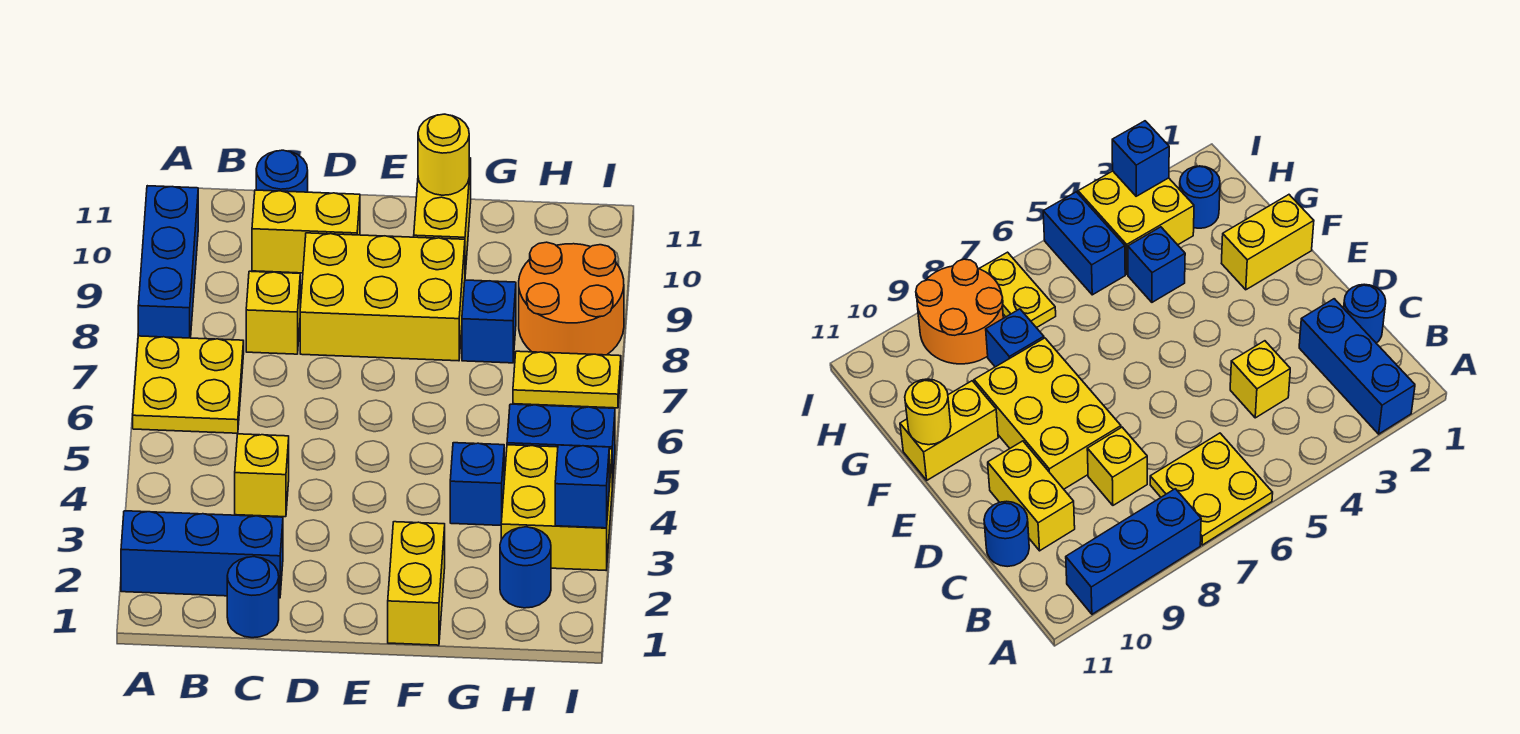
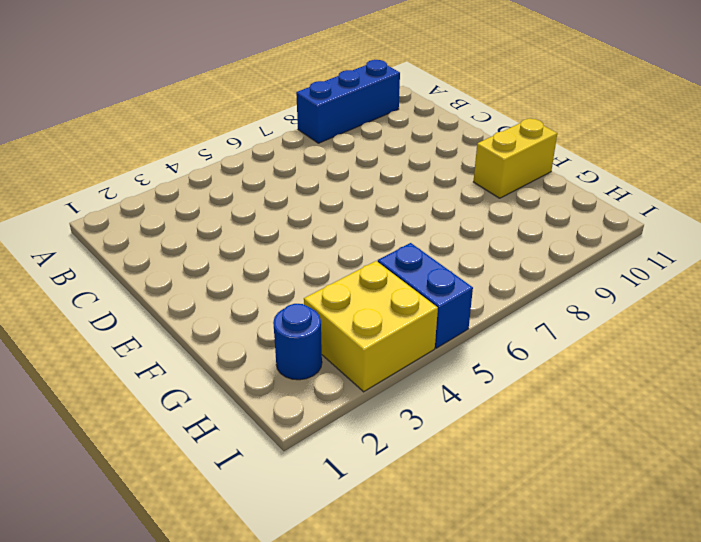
none -> blue 1x3 brick [121,511,283,598]
none -> yellow 2x2 plate [133,336,244,433]
none -> blue 1x1 round brick [227,557,279,638]

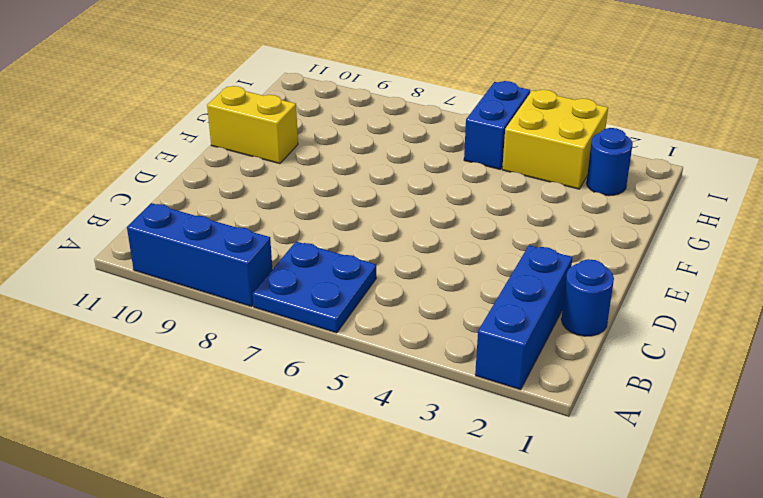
blue 2x2 plate [253,242,376,333] -> yellow 2x2 plate [133,336,244,433]
none -> yellow 1x1 brick [235,434,289,517]
none -> yellow 1x1 brick [246,271,300,354]
none -> yellow 1x2 brick [252,190,360,273]

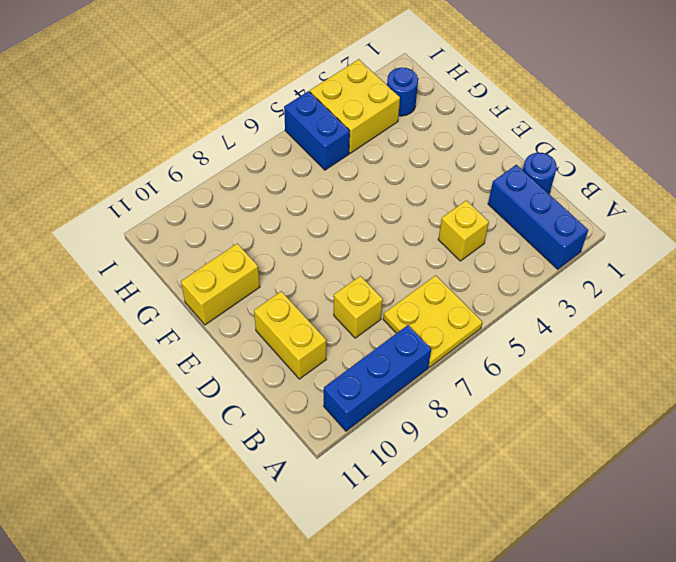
none -> blue 1x1 round brick [256,150,308,192]
none -> yellow 2x3 brick [300,233,465,361]
none -> yellow 1x2 brick [388,522,445,645]

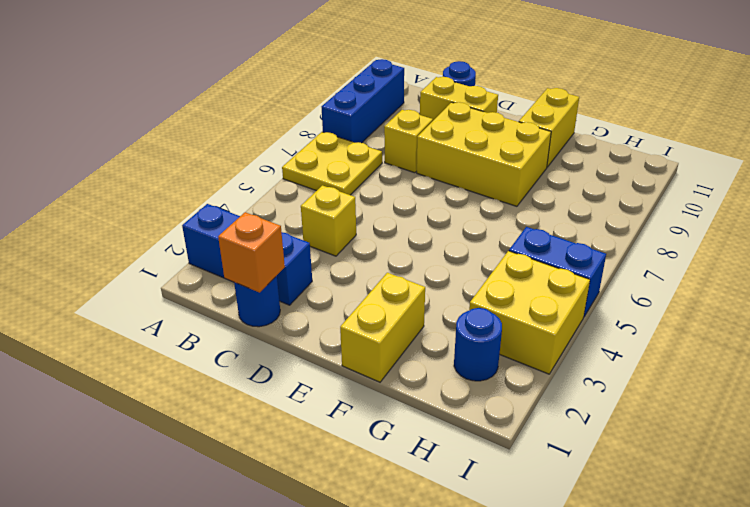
orange 1x1 brick [218,212,285,293] -> none
none -> blue 1x1 brick [450,443,504,525]
none -> blue 1x1 brick [462,280,516,363]
none -> yellow 1x2 plate [513,351,621,408]

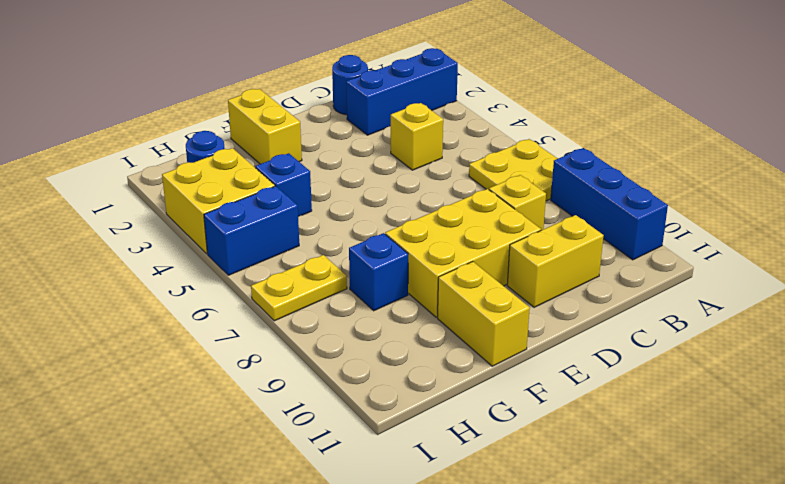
none -> blue 1x1 round brick [256,150,308,192]
none -> orange 2x2 round brick [519,242,624,355]
none -> yellow 1x1 round brick [418,114,469,195]

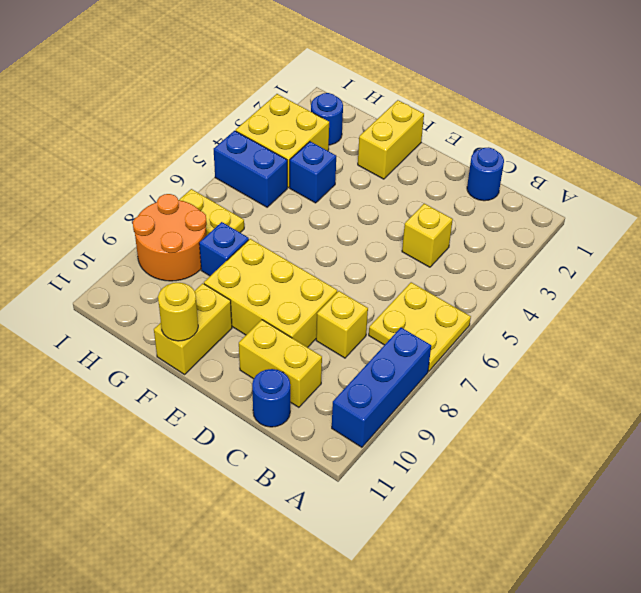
none -> blue 1x3 brick [121,511,283,598]
none -> blue 1x1 brick [555,445,609,528]

